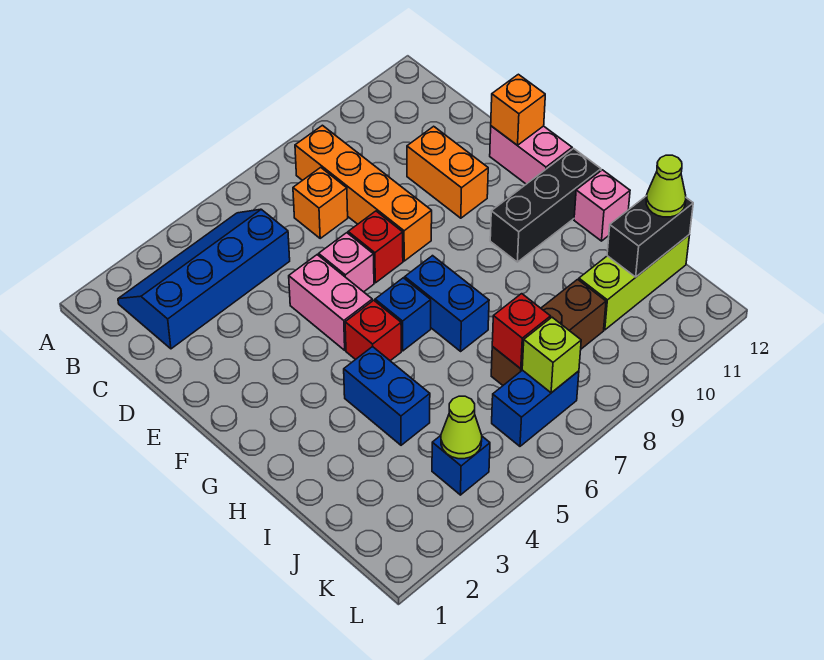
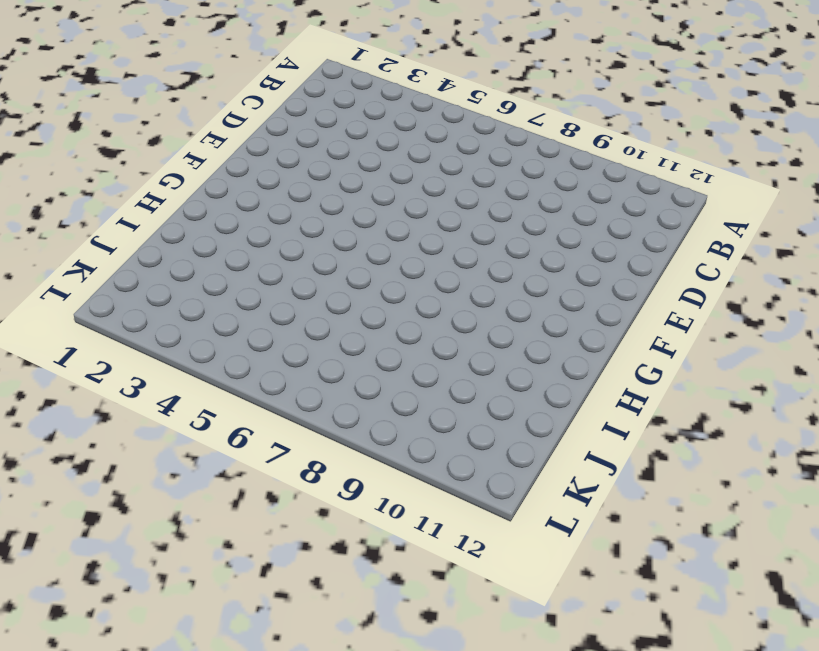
none -> blue 2x4 slope [118,209,290,349]
none -> orange 1x4 brick [295,125,432,261]
none -> orange 1x1 brick [293,167,348,238]

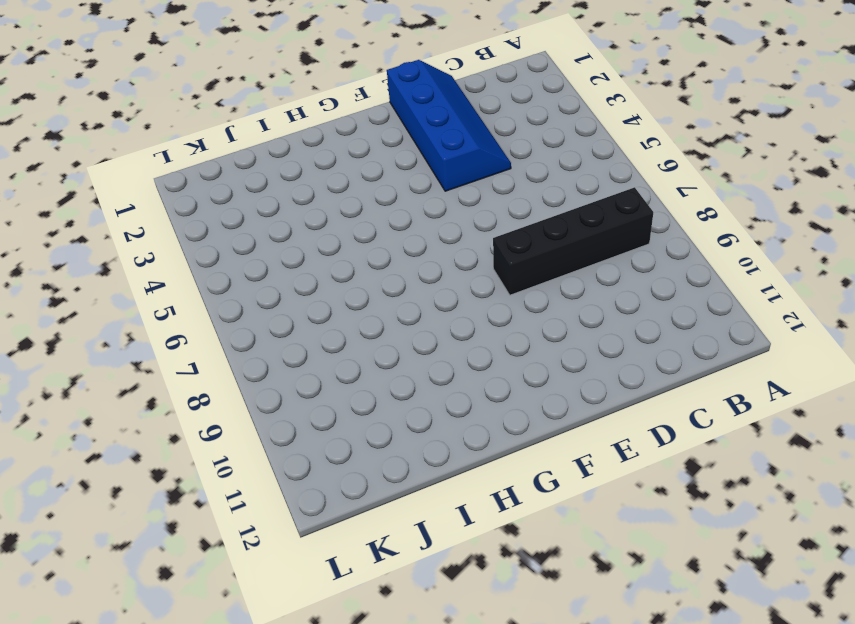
black 1x4 brick [493,187,653,295] -> orange 1x4 brick [295,125,432,261]
blue 2x4 slope [387,60,511,191] -> blue 2x4 slope moved to [118,209,290,349]
none -> orange 1x1 brick [293,167,348,238]
none -> orange 1x2 brick [407,126,488,218]
none -> pink 1x2 brick [289,255,372,350]

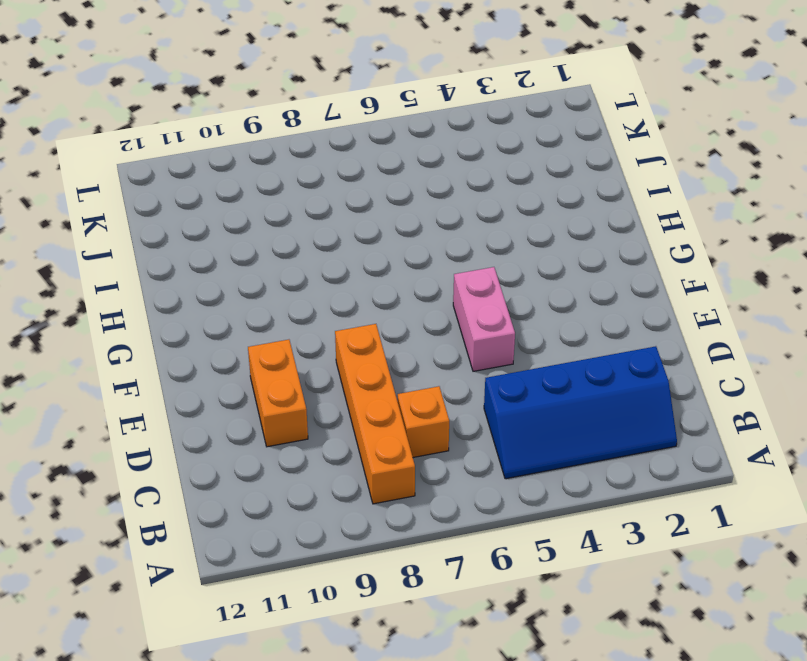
none -> pink 1x1 brick [319,233,374,292]
none -> red 1x1 brick [348,211,403,283]
none -> pink 1x2 brick [490,126,572,184]

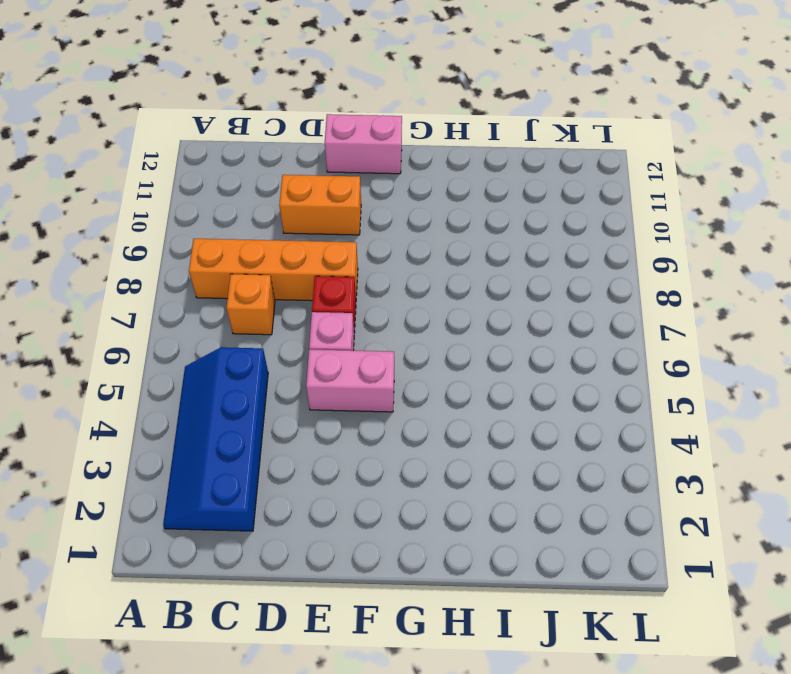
none -> red 1x1 brick [345,300,401,361]
none -> blue 1x1 brick [375,278,431,351]
none -> blue 1x2 brick [405,256,489,351]

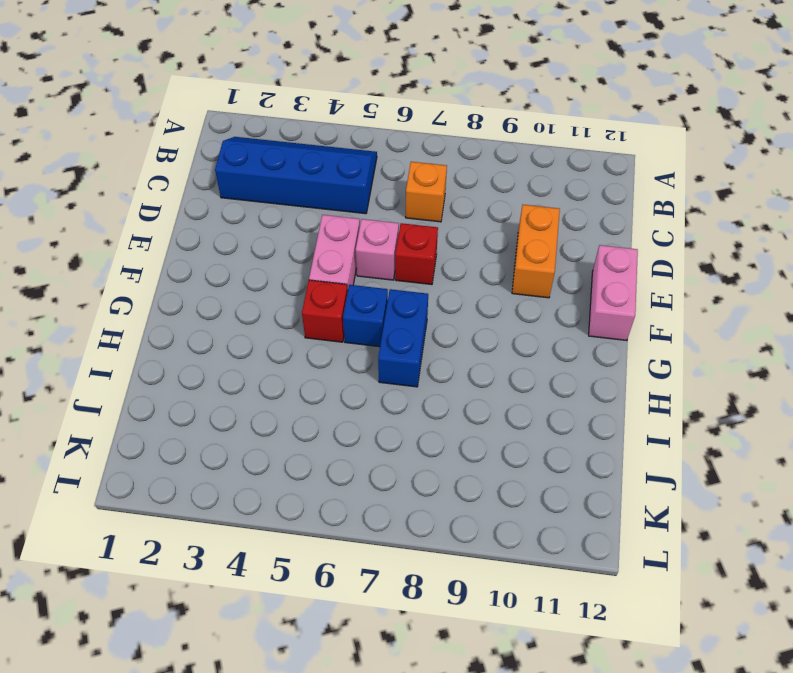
none -> orange 1x4 brick [295,125,432,261]
none -> black 1x3 brick [490,149,601,262]
none -> blue 1x2 brick [344,347,430,445]

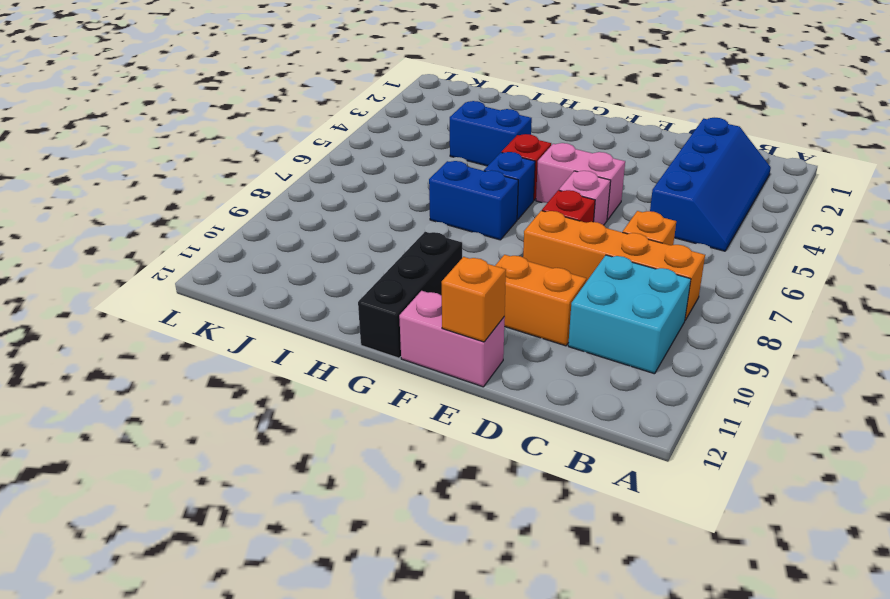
cyan 2x2 brick [568,255,691,374] -> none
none -> pink 1x1 brick [574,170,630,241]
none -> brown 1x3 brick [491,279,606,385]
none -> lime 1x3 brick [579,235,689,330]

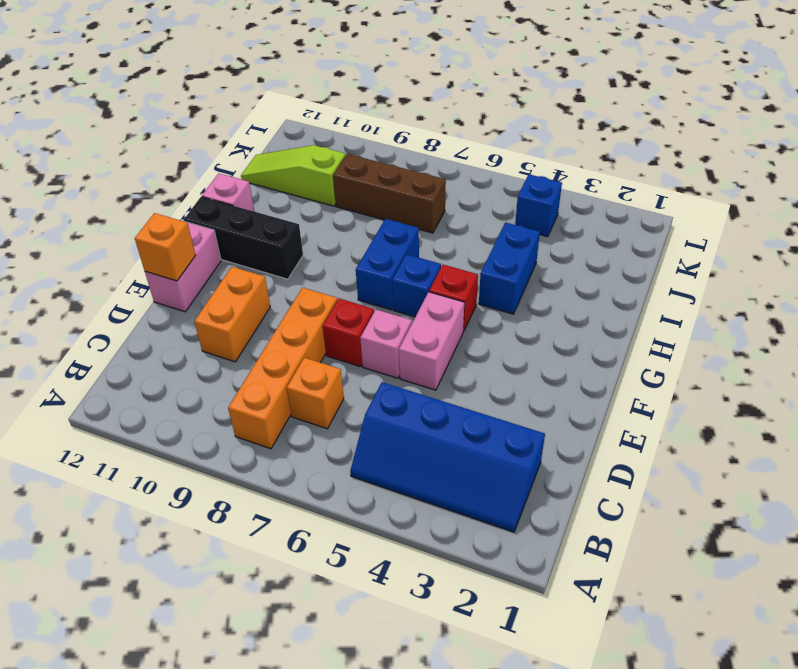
lime 1x3 slope [241,145,346,206] -> lime 1x3 brick [579,235,689,330]
none -> blue 1x2 brick [492,370,579,446]
none -> red 1x1 brick [492,294,551,369]
none -> black 1x2 brick [607,196,693,277]

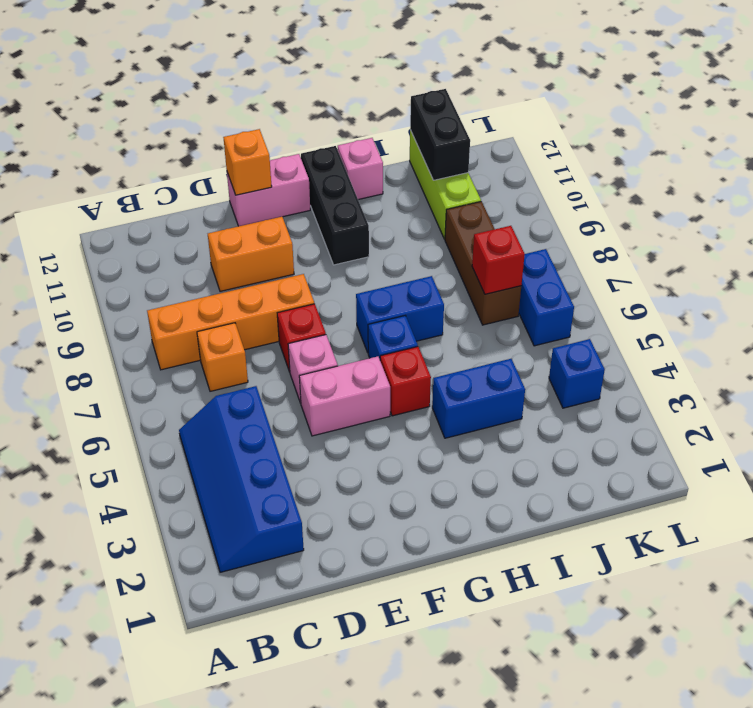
none -> lime 1x1 cone [441,396,482,459]
none -> lime 1x1 brick [522,317,581,393]
none -> lime 1x1 cone [646,155,686,217]

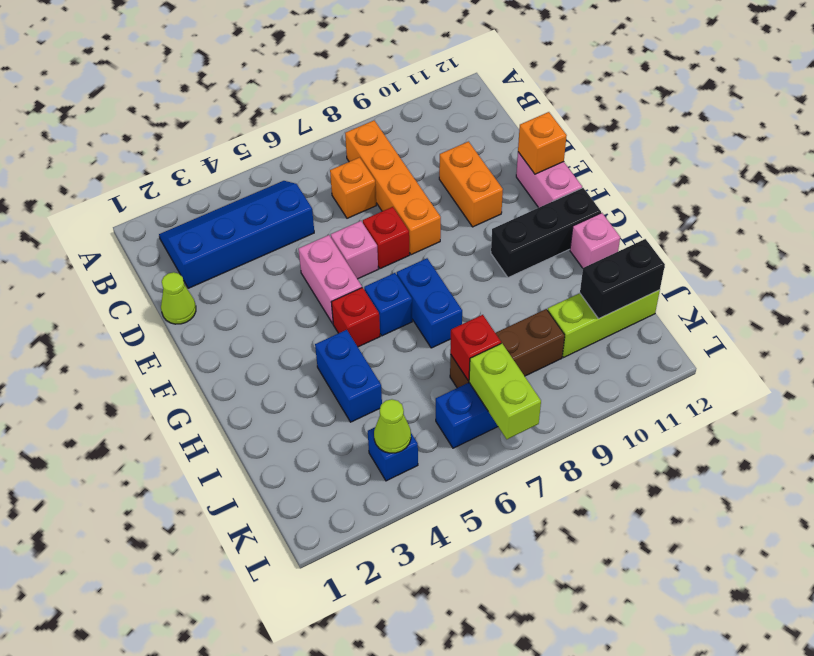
lime 1x1 cone [161,272,196,324] -> lime 1x1 cone moved to [646,155,686,217]
lime 1x2 brick [469,343,541,439] -> lime 1x1 brick [522,317,581,393]

